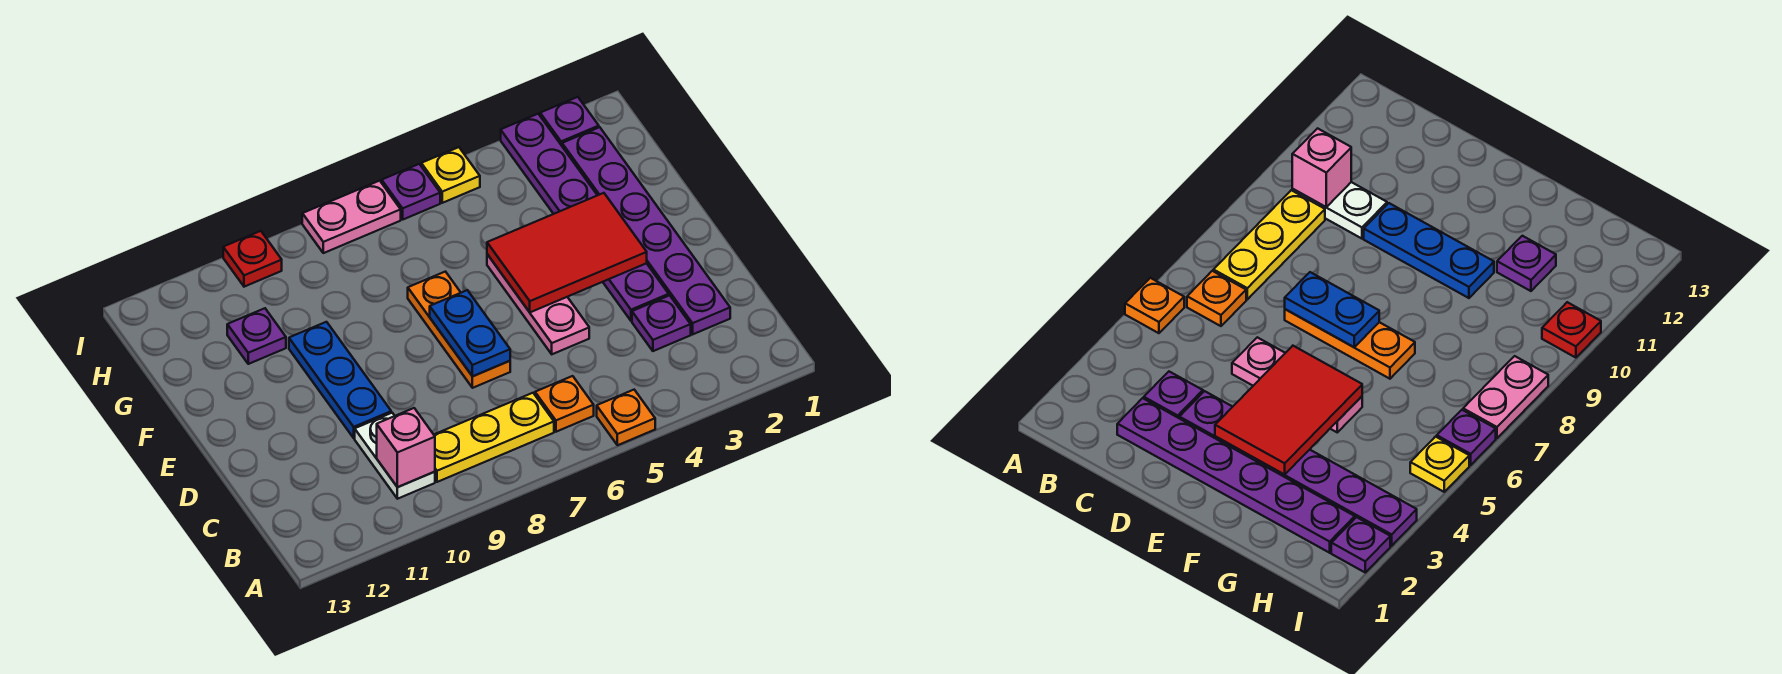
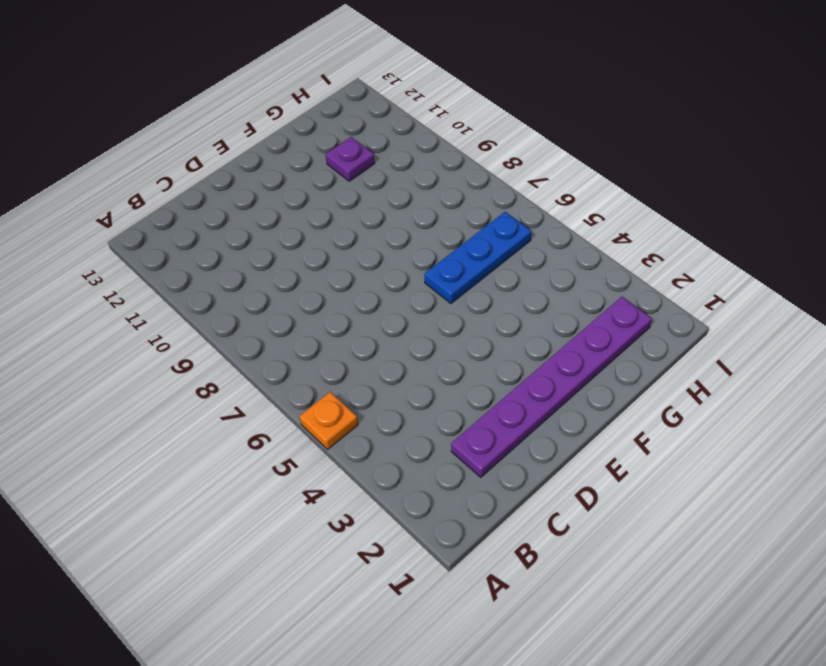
blue 1x3 plate [424,212,532,304] -> blue 1x3 plate moved to [289,322,391,438]
none -> orange 1x1 plate [535,376,594,432]
none -> yellow 1x3 plate [434,393,554,482]
none -> white 1x2 plate [355,413,435,499]

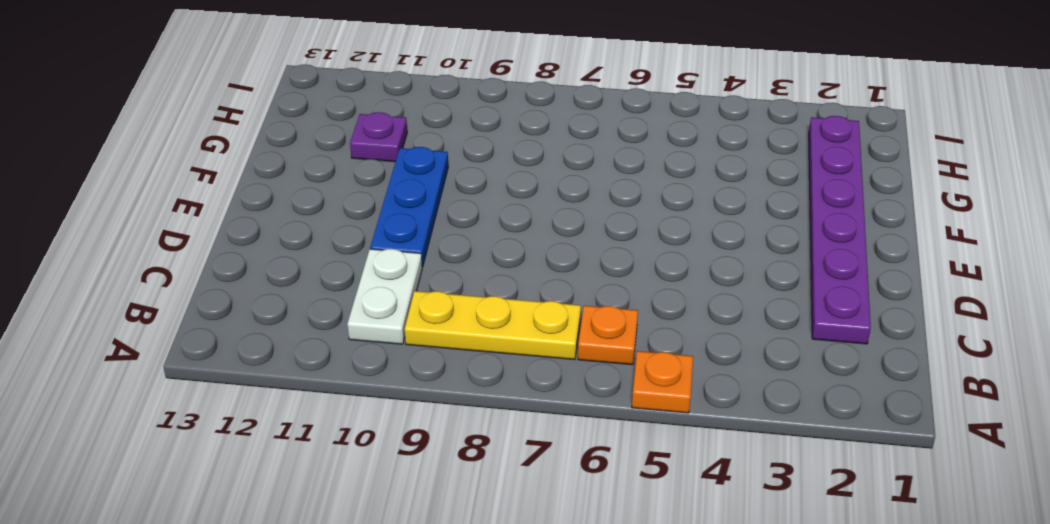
none -> purple 1x1 plate [632,295,691,351]
none -> purple 1x6 plate [501,114,669,321]
none -> pink 1x3 plate [487,254,589,354]

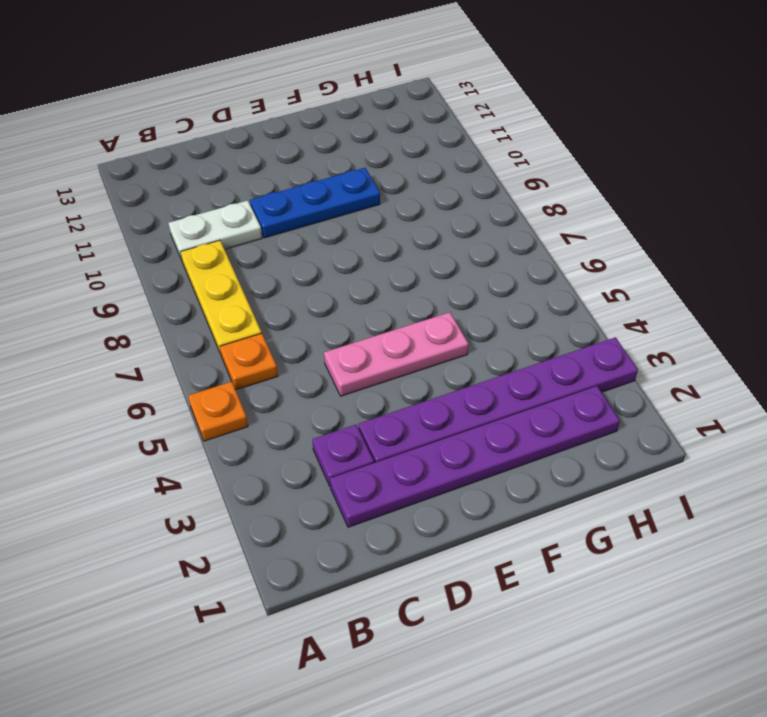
none -> orange 1x3 plate [408,272,510,388]
none -> purple 1x1 plate [227,308,286,364]
none -> purple 1x1 plate [540,97,599,146]

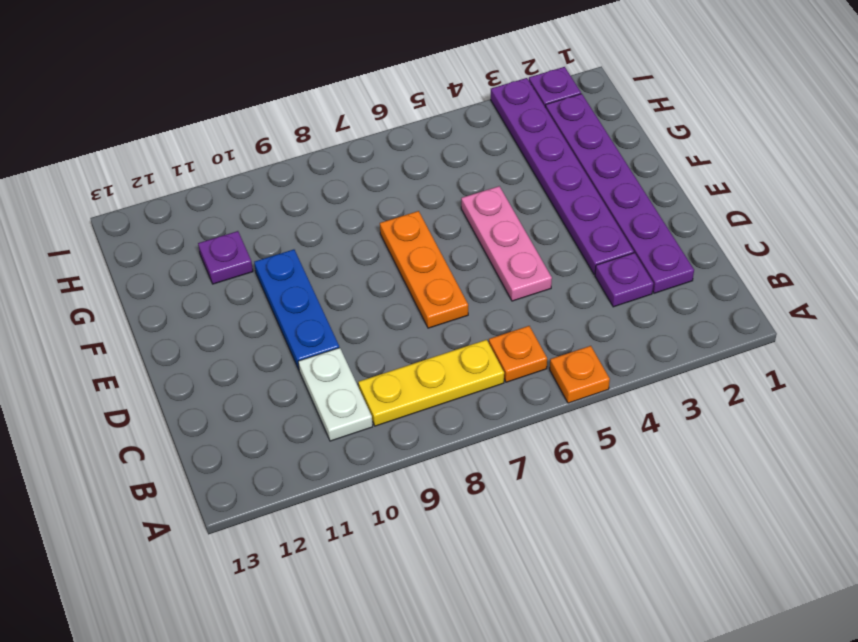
none -> yellow 1x1 plate [421,147,480,203]
none -> purple 1x1 plate [382,164,440,219]
none -> pink 1x2 plate [302,181,401,253]

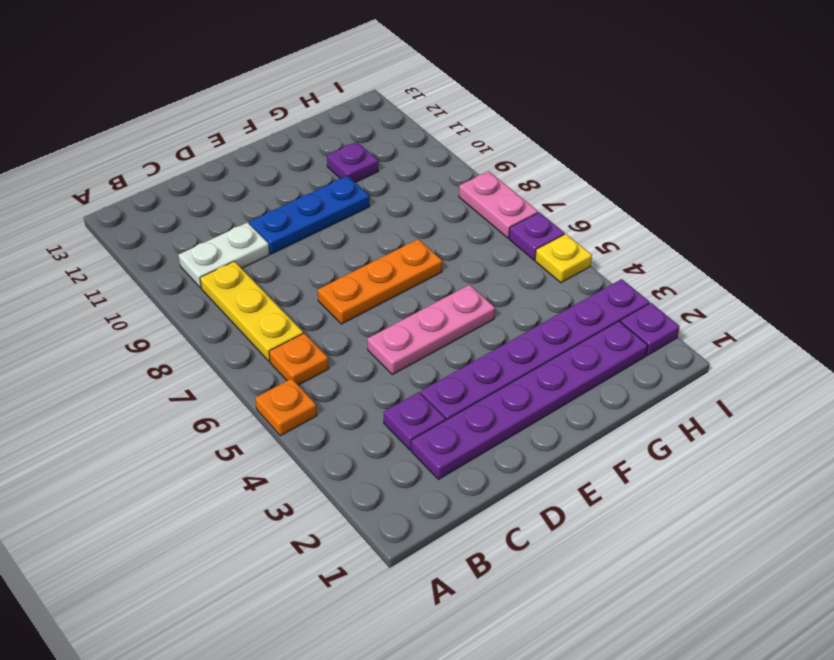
none -> red 1x1 plate [223,231,282,287]
none -> pink 1x1 brick [377,408,435,487]
none -> blue 1x2 plate [430,290,510,376]

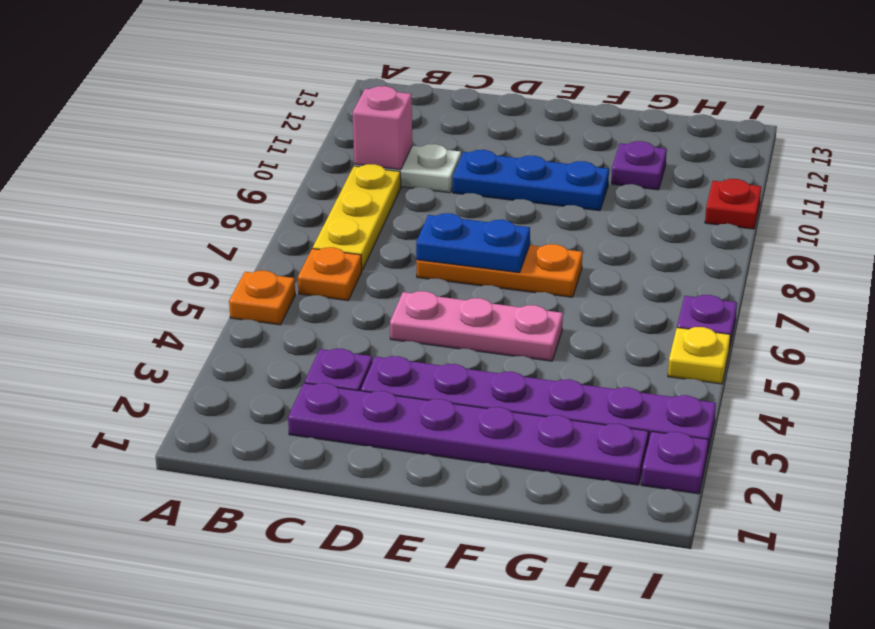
none -> pink 1x2 plate [302,181,401,253]
none -> red 2x3 tile [487,193,647,312]

